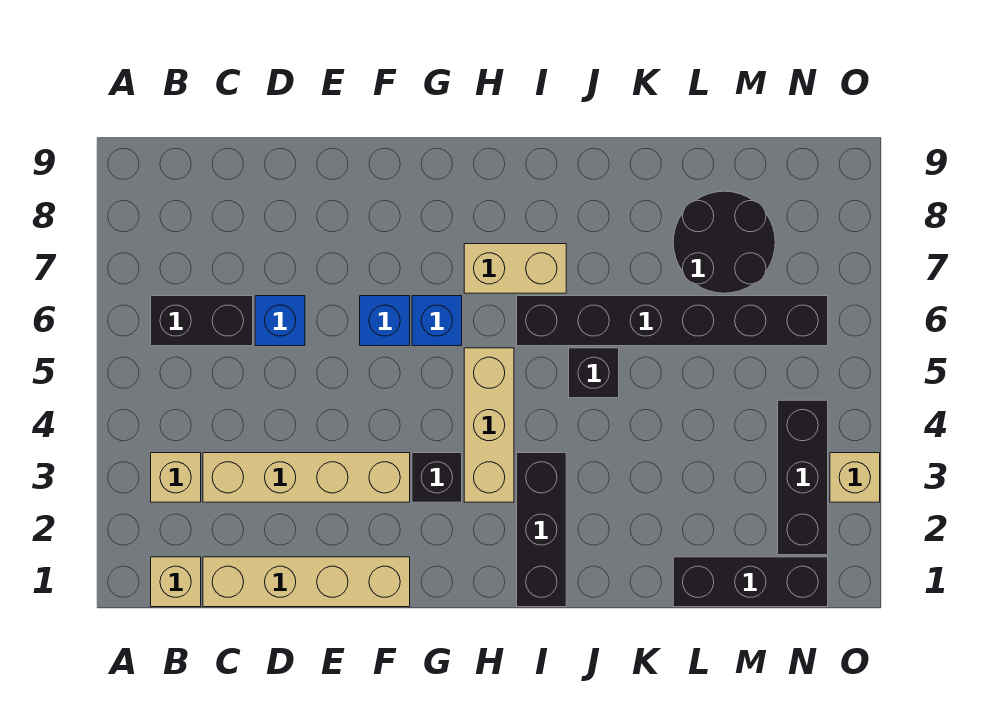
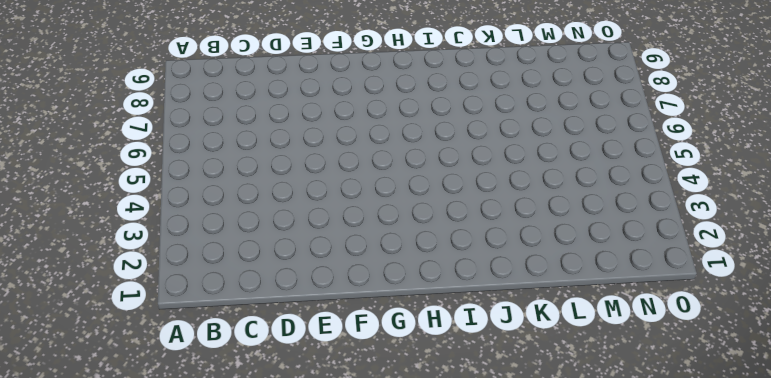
none -> tan 1x1 brick [151,557,201,607]
none -> tan 1x1 brick [151,453,201,502]
none -> black 1x2 brick [151,296,253,346]

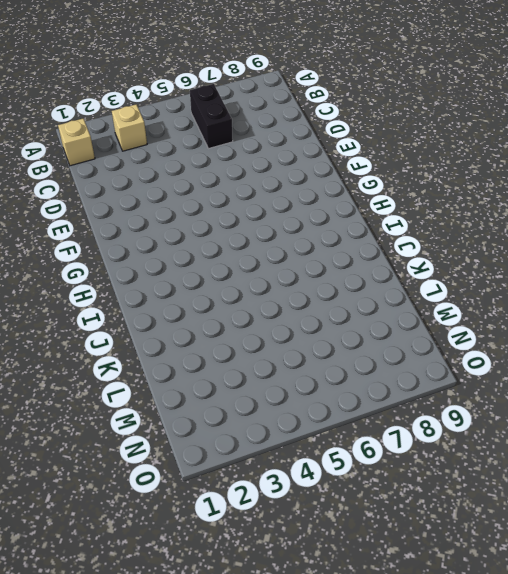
none -> tan 1x4 brick [203,557,410,607]
none -> tan 1x4 brick [203,453,410,502]
none -> blue 1x1 brick [255,296,305,346]

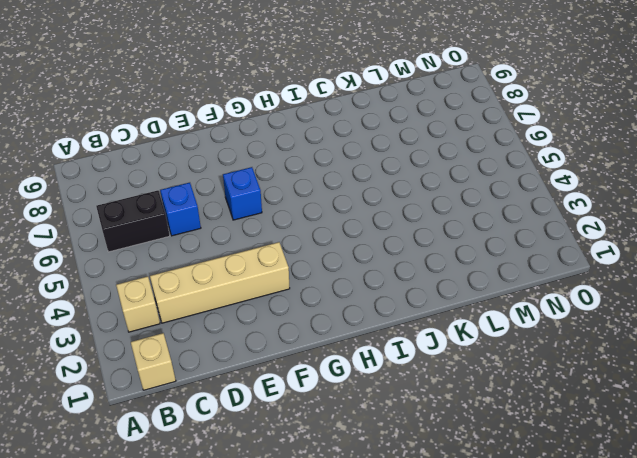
none -> tan 1x4 brick [203,557,410,607]
none -> black 1x1 brick [412,453,462,502]
none -> blue 1x1 brick [412,296,462,346]

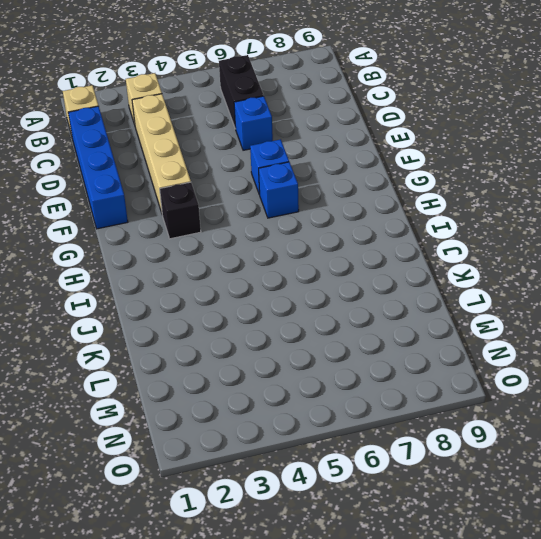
blue 1x4 brick [68,106,128,229] -> tan 1x4 brick [203,557,410,607]
none -> tan 1x3 brick [464,348,514,502]
none -> tan 1x2 brick [464,244,566,293]
none -> black 1x3 brick [517,453,566,607]

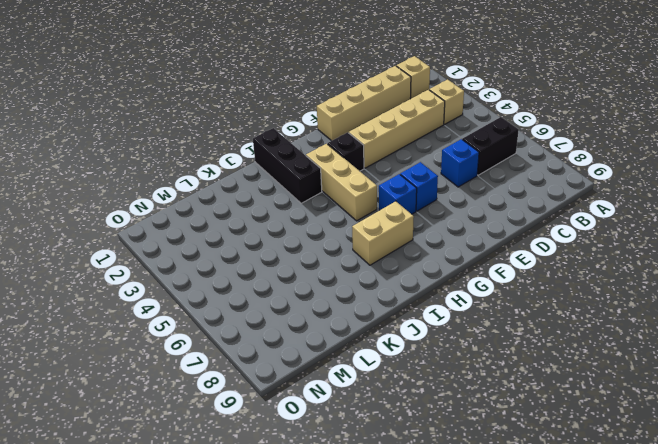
none -> black 1x6 brick [517,296,828,346]
none -> black 1x1 brick [569,348,619,398]
none -> black 1x3 brick [673,557,828,607]

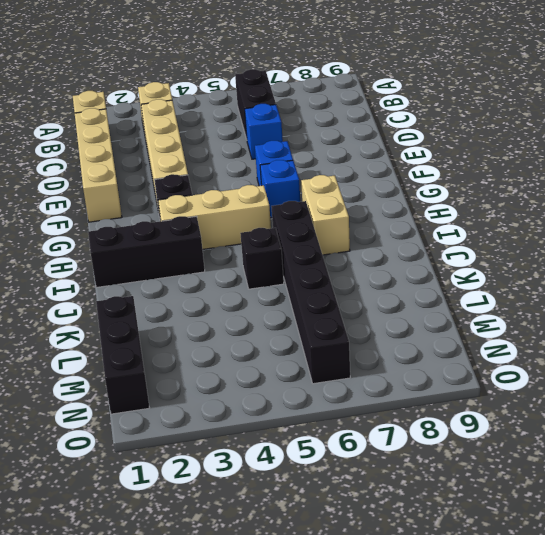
none -> black 2x2 round brick [673,191,775,293]
none -> black 1x3 brick [778,400,828,555]
none -> tan 1x1 brick [830,453,880,502]

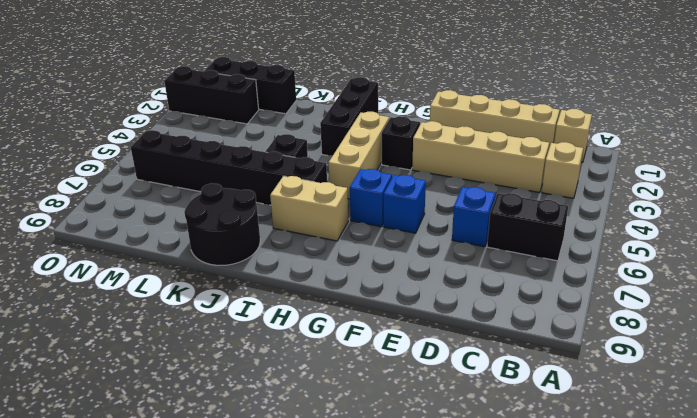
black 2x2 round brick [184,183,260,265] -> black 2x2 round brick moved to [673,191,775,293]
black 1x3 brick [164,66,259,124] -> black 1x3 brick turned to [778,400,828,555]
none -> tan 1x1 brick [830,453,880,502]

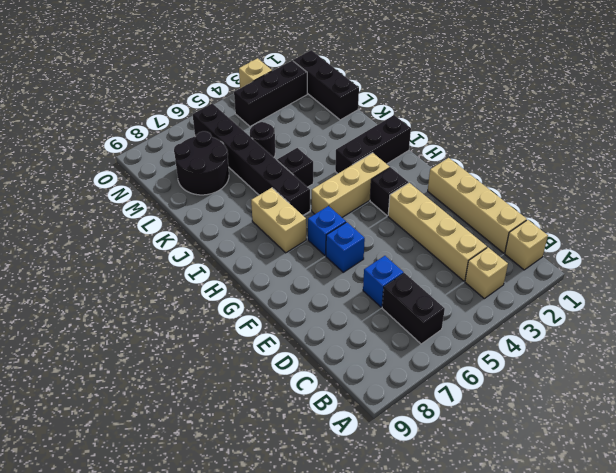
black 1x1 round brick [250,122,275,157] -> none

